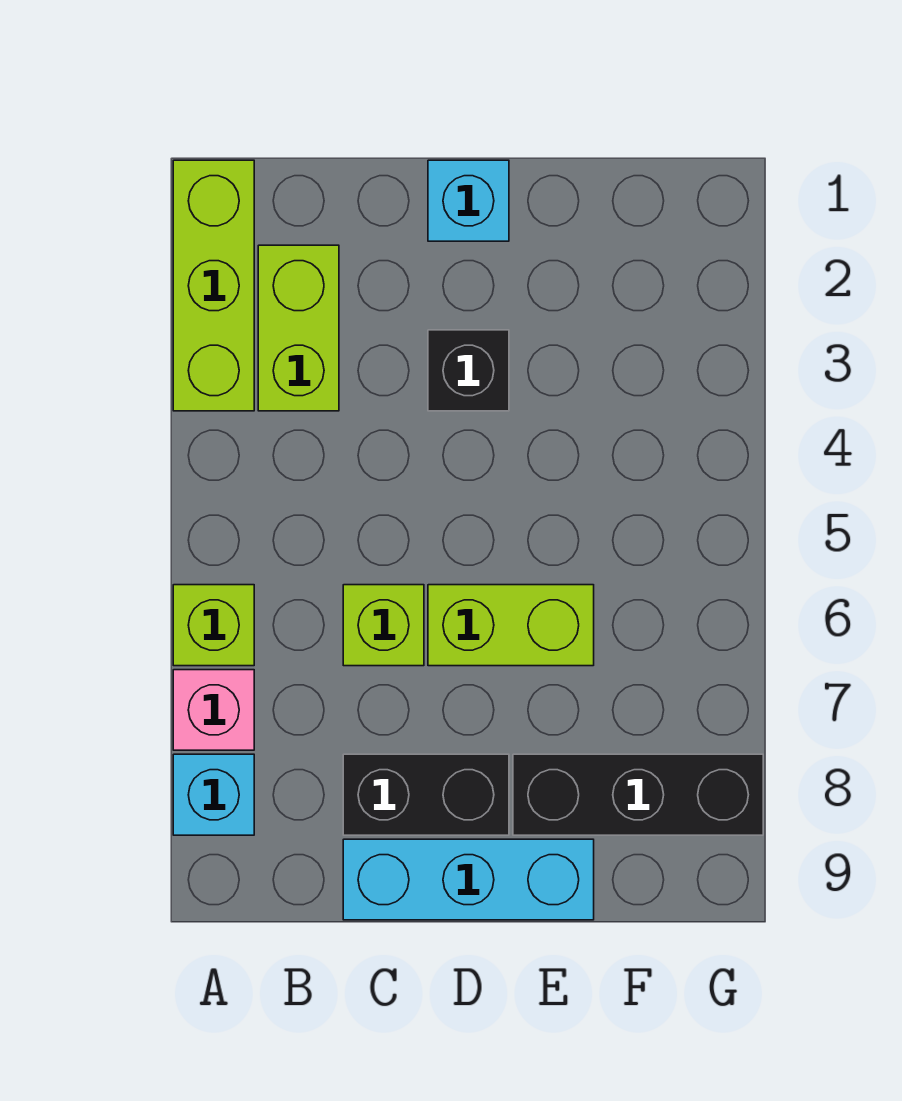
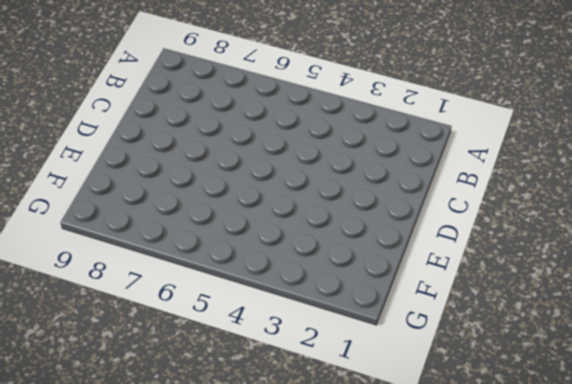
none -> lime 1x3 brick [173,160,254,411]
none -> lime 1x1 brick [173,585,254,666]
none -> pink 1x1 brick [173,670,254,750]

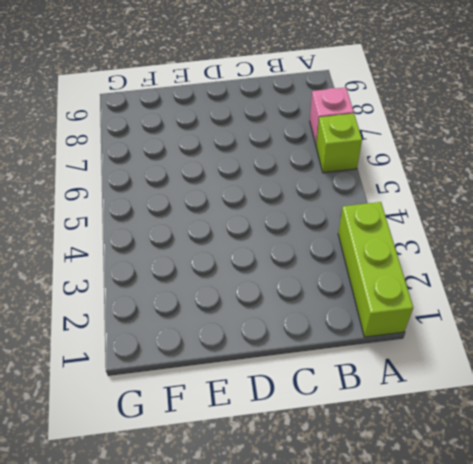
none -> cyan 1x1 brick [173,754,254,835]
none -> lime 1x2 brick [258,245,339,411]
none -> lime 1x1 brick [343,585,424,666]

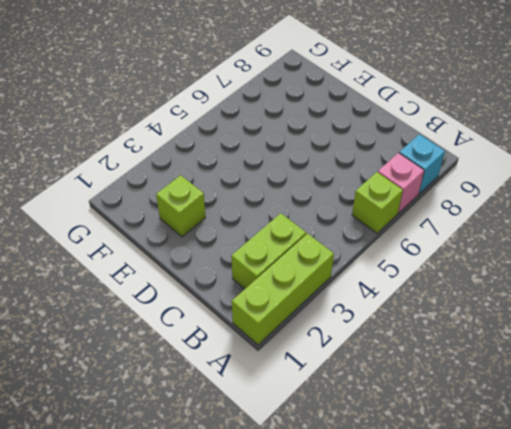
lime 1x1 brick [156,175,206,237] -> lime 1x1 brick moved to [343,585,424,666]
none -> black 1x2 brick [343,754,509,835]
none -> cyan 1x3 brick [343,839,594,920]
none -> cyan 1x1 brick [428,160,509,241]

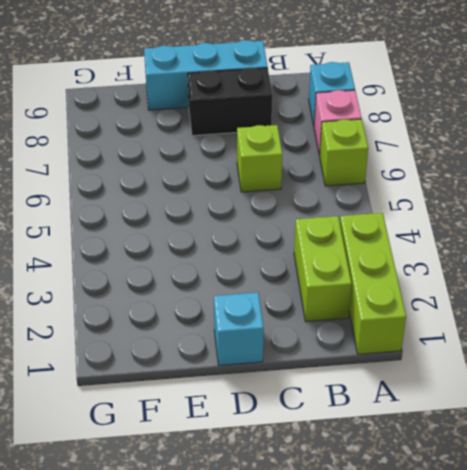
none -> black 1x1 brick [428,330,509,411]
none -> lime 1x2 brick [428,585,594,666]
none -> black 1x3 brick [513,754,763,835]

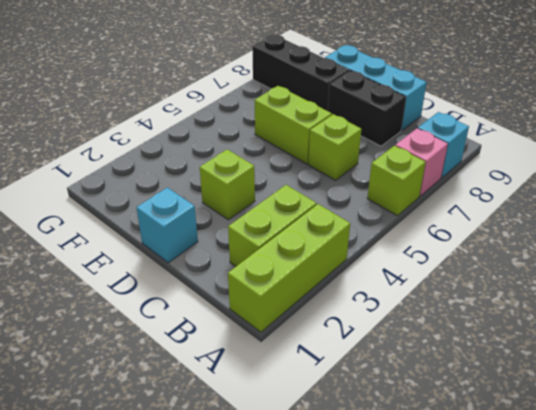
lime 1x1 brick [200,149,255,220] -> black 1x1 brick [428,330,509,411]

